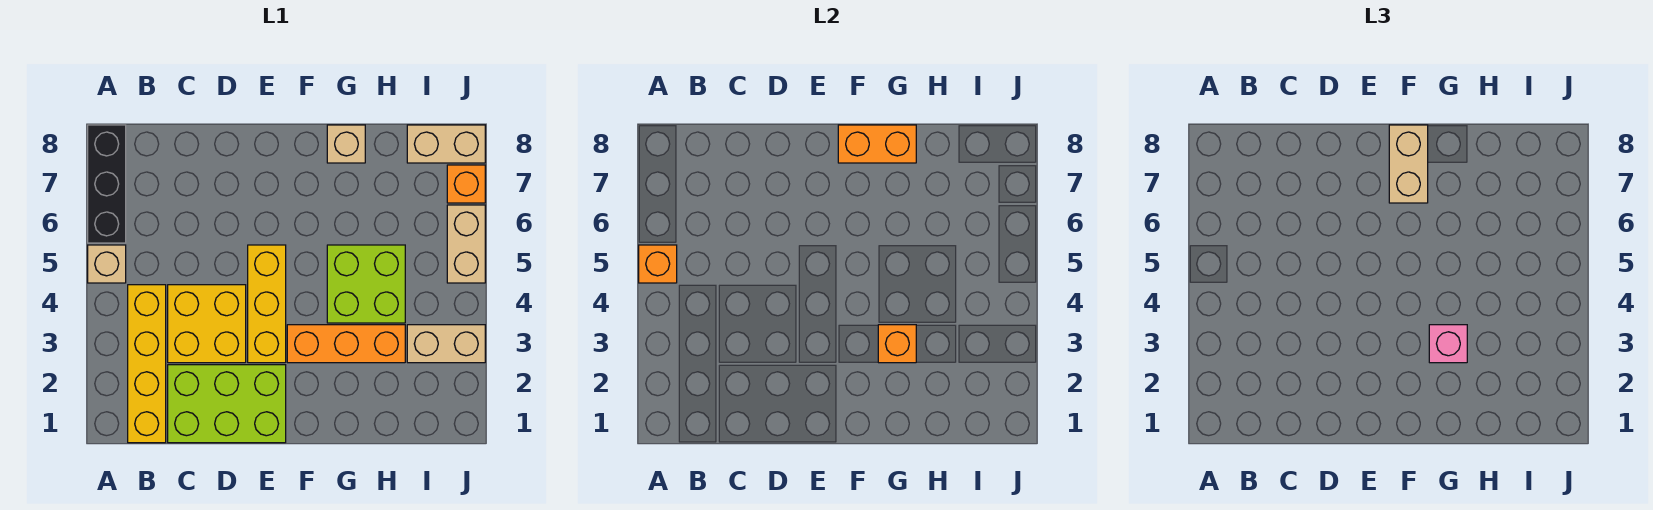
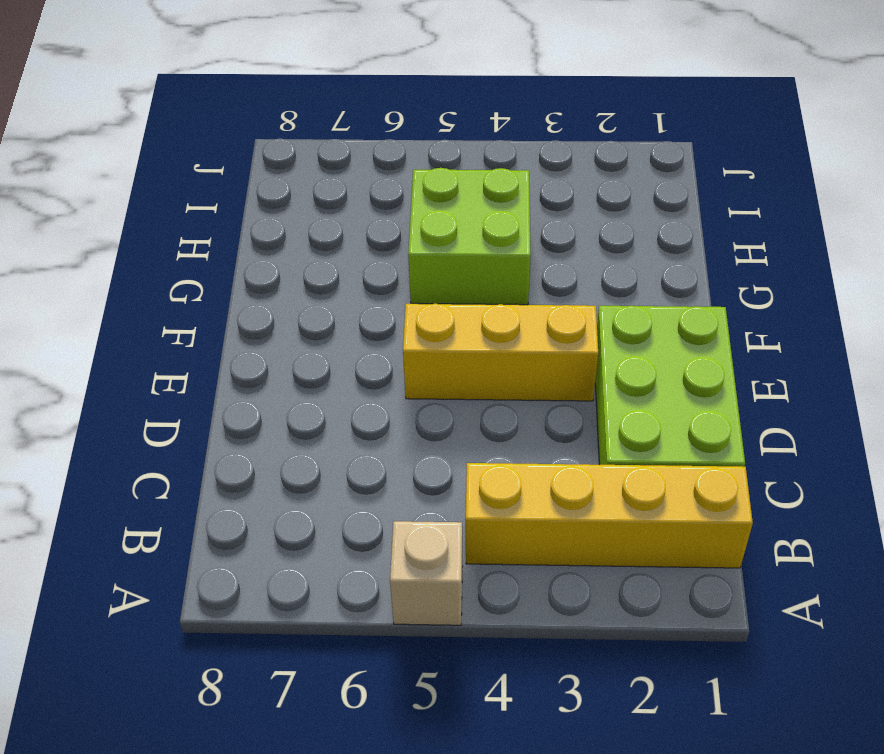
none -> black 1x3 brick [88,125,126,243]
none -> yellow 2x2 brick [168,285,246,363]
none -> orange 1x3 brick [287,325,405,363]

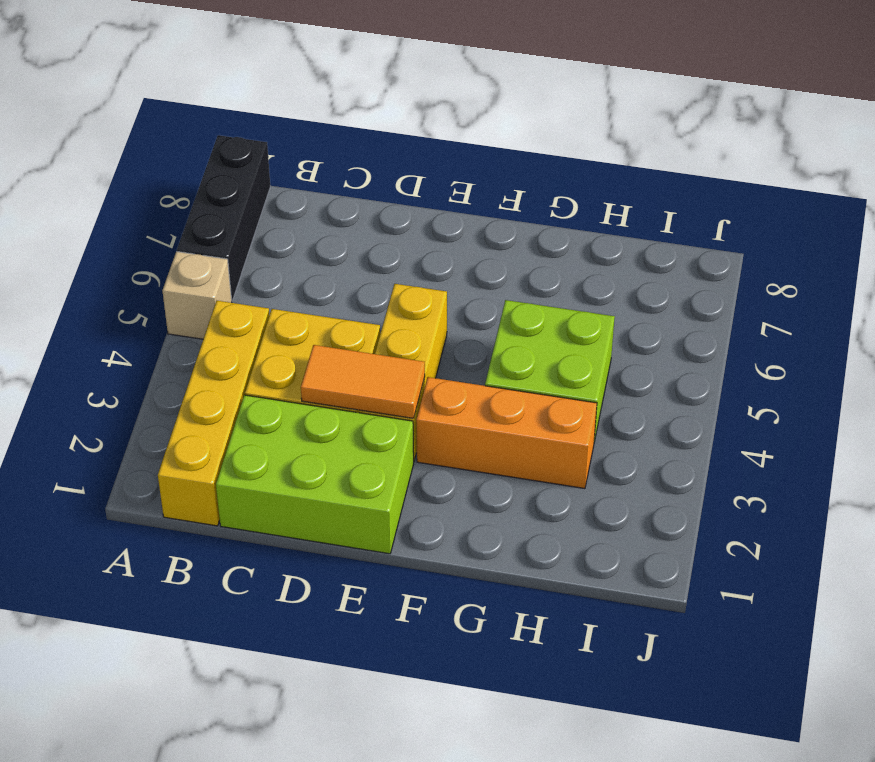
orange 1x2 tile [301,345,425,418] -> none
none -> tan 1x1 brick [327,125,365,163]
none -> tan 1x2 brick [407,325,485,363]
none -> tan 1x2 brick [407,125,485,163]

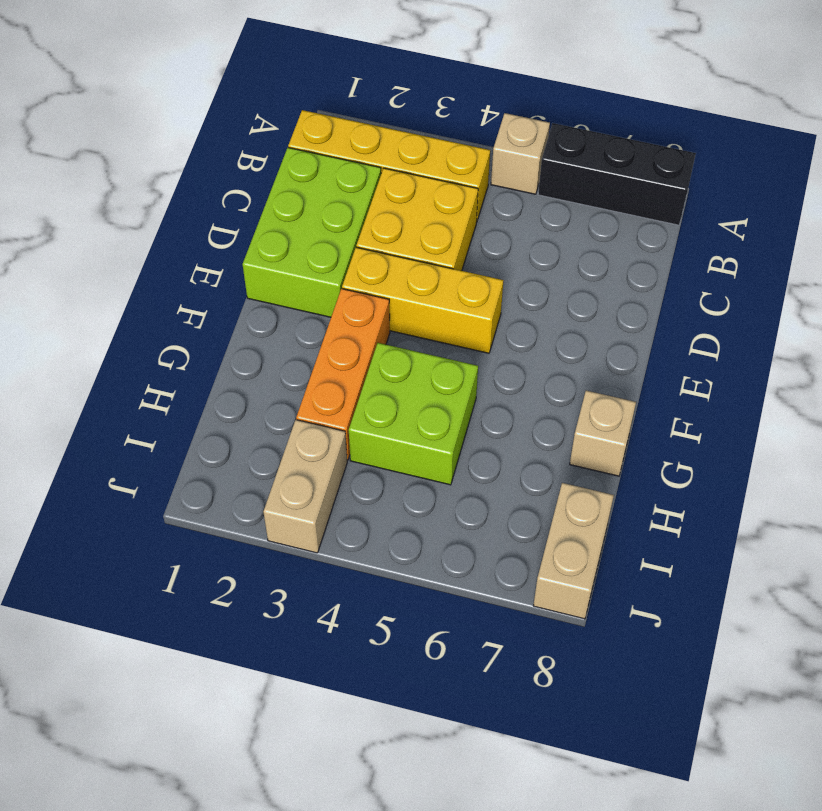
none -> tan 1x2 brick [447,205,485,283]
none -> orange 1x1 brick [447,165,485,203]
none -> orange 1x1 brick [639,245,677,283]

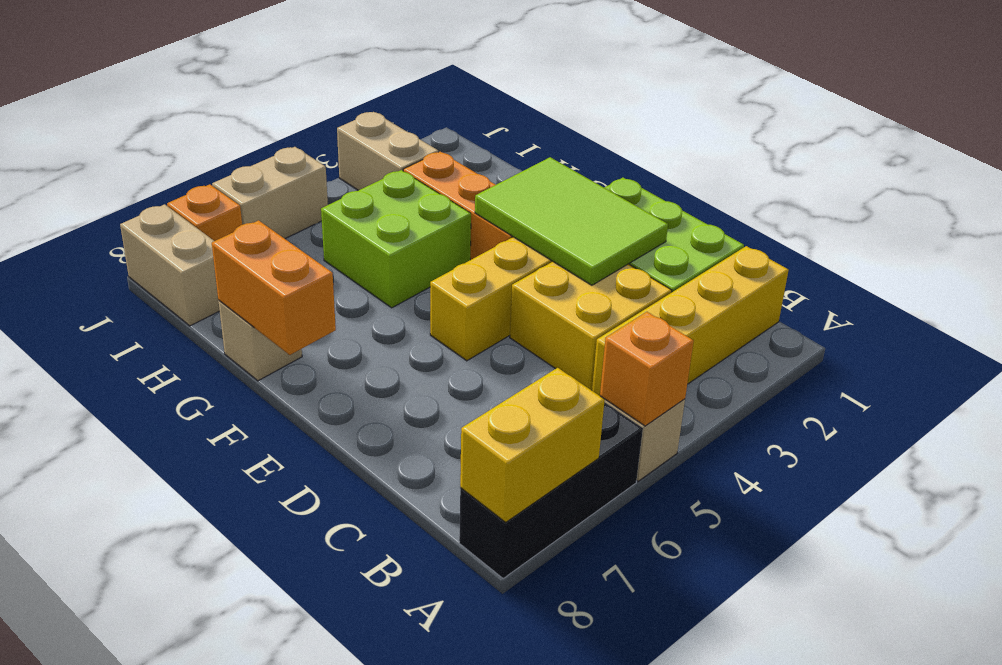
yellow 1x2 brick [460,368,605,522] -> none
lime 2x3 tile [475,157,668,285] -> none
none -> orange 1x1 brick [878,325,916,363]
none -> tan 1x2 brick [1389,125,1428,203]
none -> pink 1x1 brick [1429,325,1467,363]

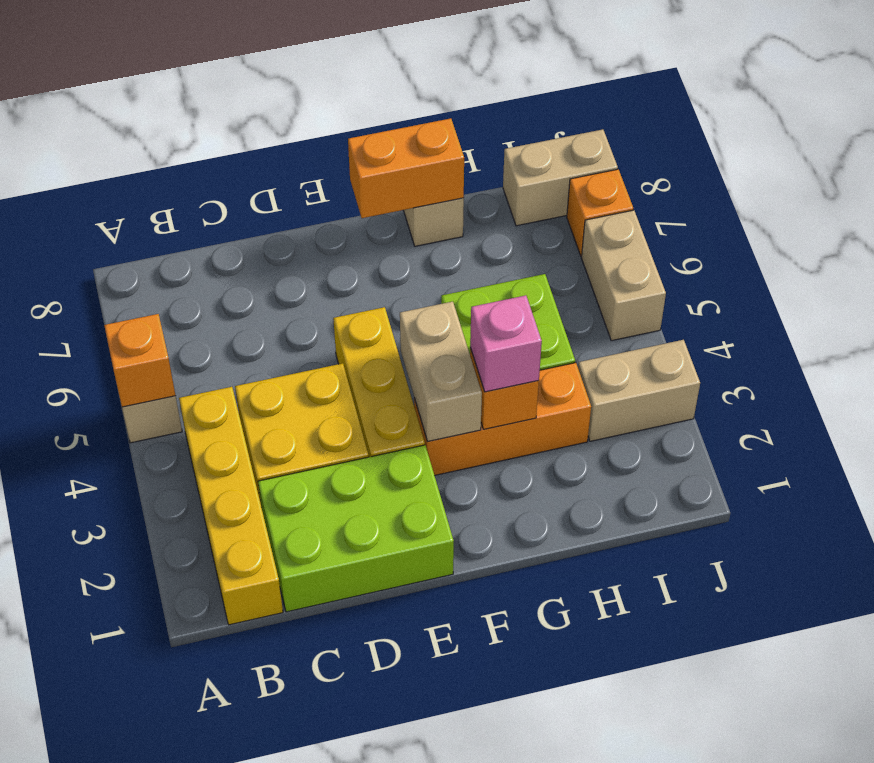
tan 1x2 brick [400,302,482,442] -> tan 1x2 brick moved to [1389,125,1428,203]
none -> black 1x3 brick [88,125,126,243]

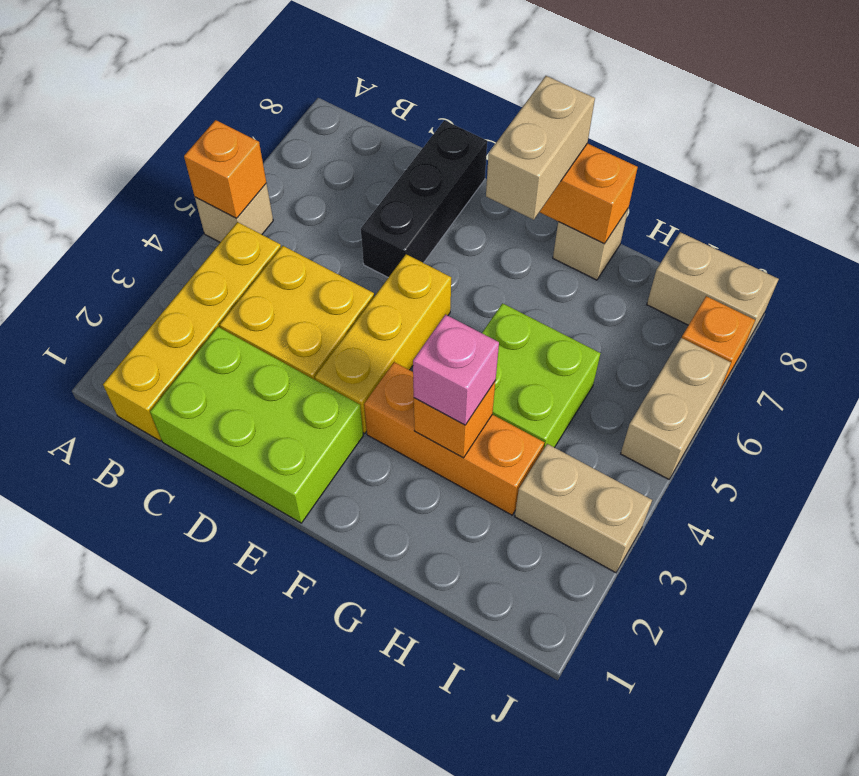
black 1x3 brick [361,120,487,278] -> black 1x3 brick moved to [88,125,126,243]

